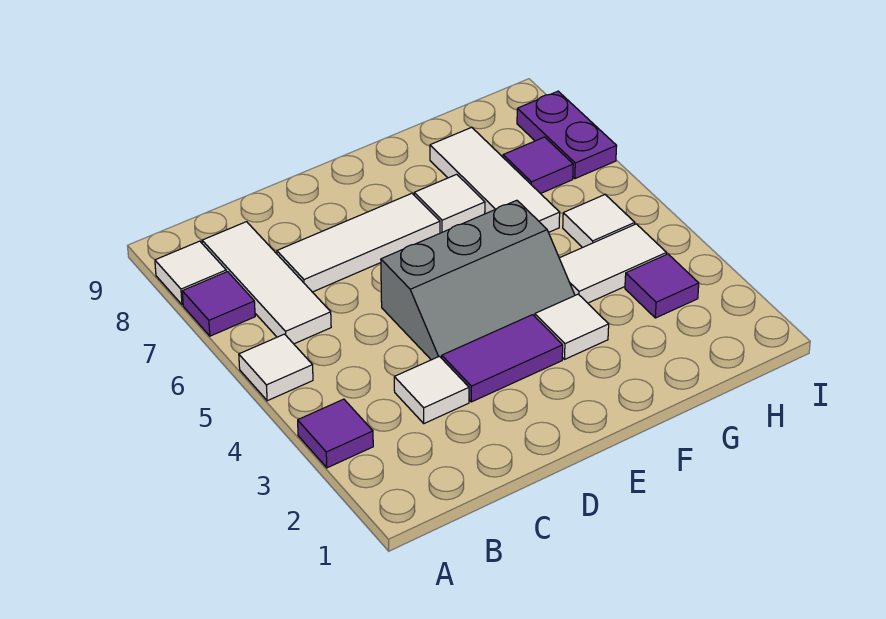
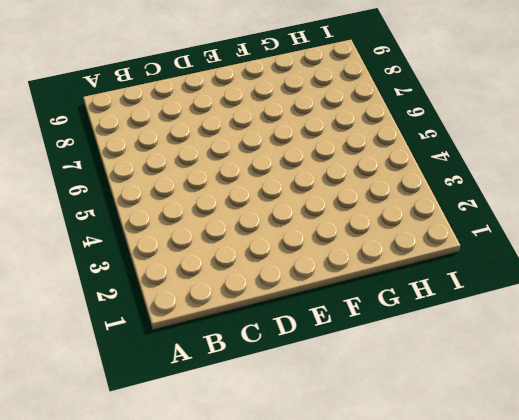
none -> purple 1x1 tile [298,399,373,468]
none -> white 1x1 tile [239,334,313,401]
none -> purple 1x1 tile [182,272,255,336]

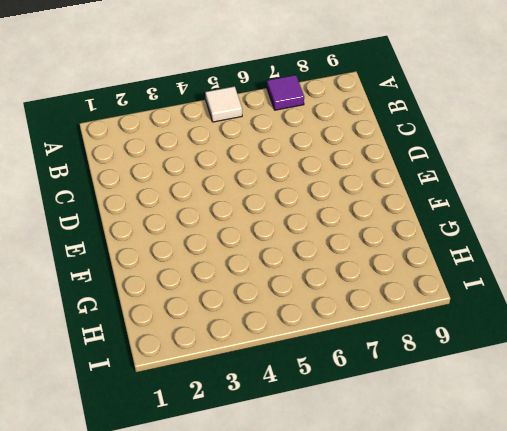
none -> purple 1x1 tile [298,399,373,468]
none -> white 1x1 tile [155,241,226,305]
none -> white 1x3 tile [202,222,331,344]

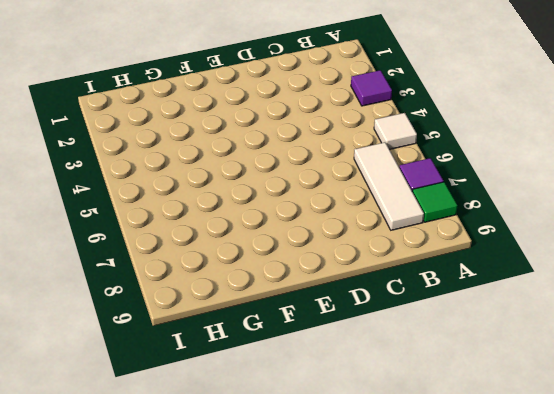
green 1x1 tile [412,182,458,222] -> white 1x1 tile [155,241,226,305]
none -> white 1x1 tile [394,356,469,423]
none -> white 1x3 tile [277,193,440,292]
none -> purple 1x2 tile [442,315,563,402]

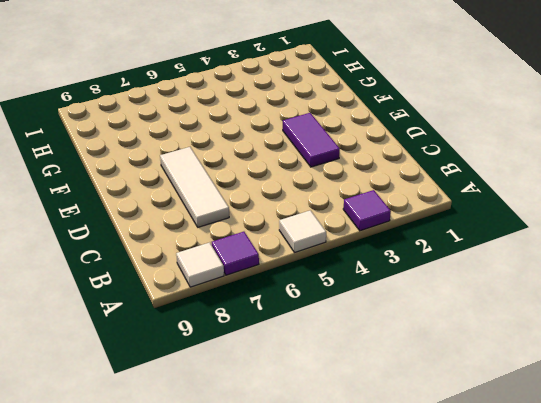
none -> white 1x3 tile [202,222,331,344]
none -> white 1x1 tile [394,356,469,423]
none -> grey 2x3 slope [381,200,575,360]

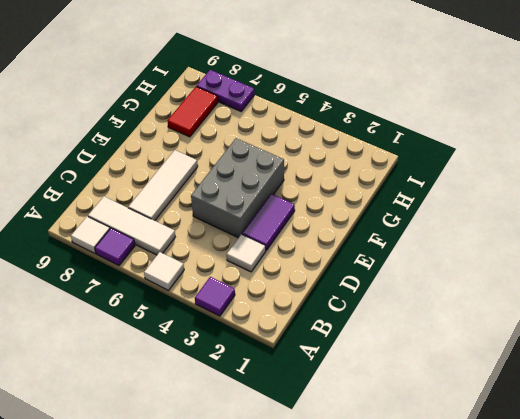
grey 2x3 brick [191,138,284,238] -> grey 2x3 slope [381,200,575,360]
red 1x2 tile [167,87,218,137] -> white 1x3 tile [430,127,560,232]
none -> white 1x1 tile [535,294,609,359]
none -> white 1x1 tile [414,174,485,233]
none -> white 1x2 tile [559,224,666,303]

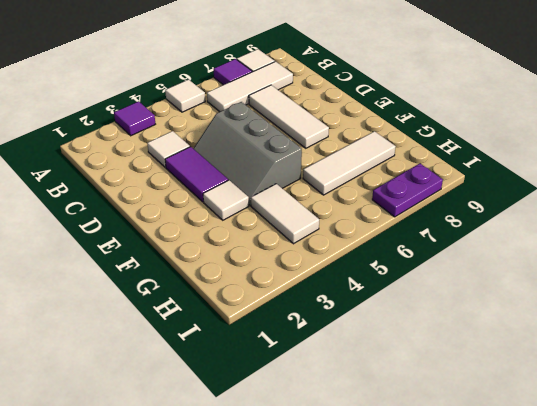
none -> white 1x1 tile [414,174,485,233]
none -> purple 1x1 tile [625,254,699,318]
none -> white 1x1 tile [563,195,635,248]

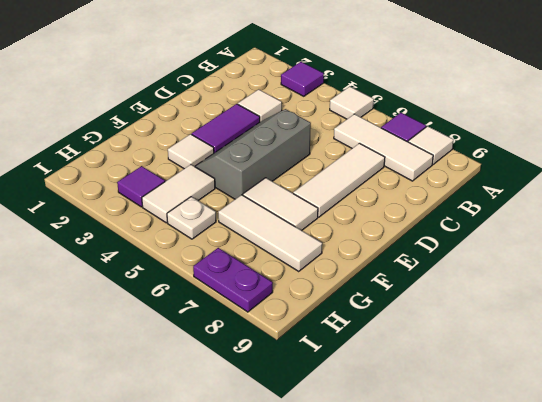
white 1x2 tile [243,178,318,230] -> white 1x1 tile [414,174,485,233]
white 1x1 plate [167,197,216,239] -> white 1x1 tile [563,195,635,248]
none -> purple 1x1 tile [503,137,573,194]

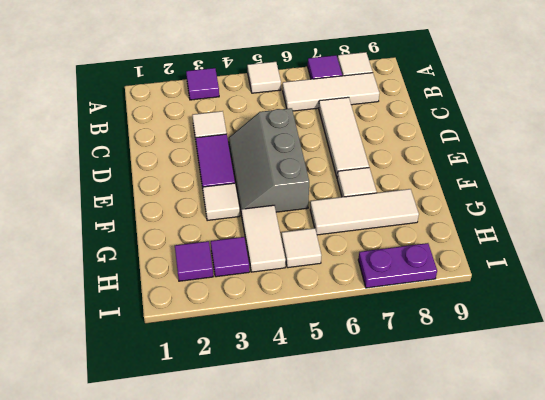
purple 1x1 tile [175,241,213,281] -> purple 1x1 tile moved to [503,137,573,194]

